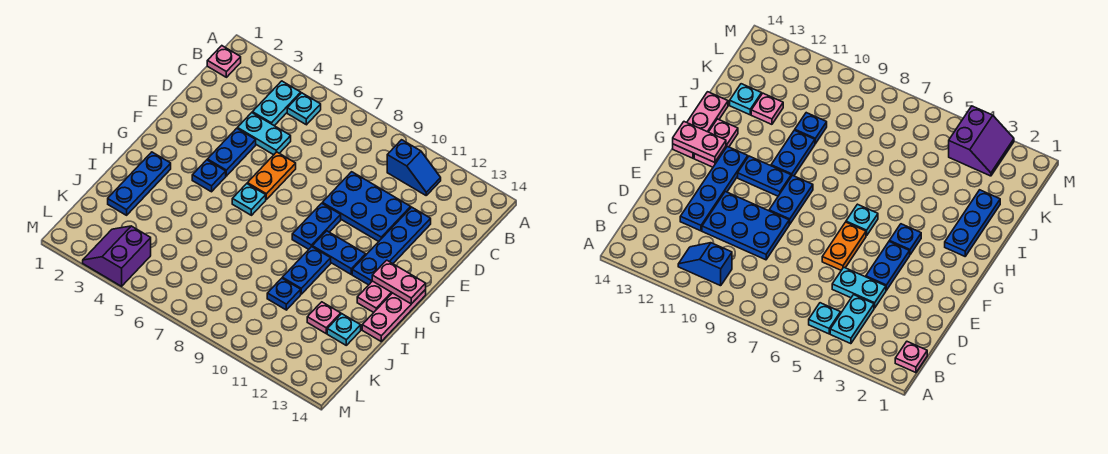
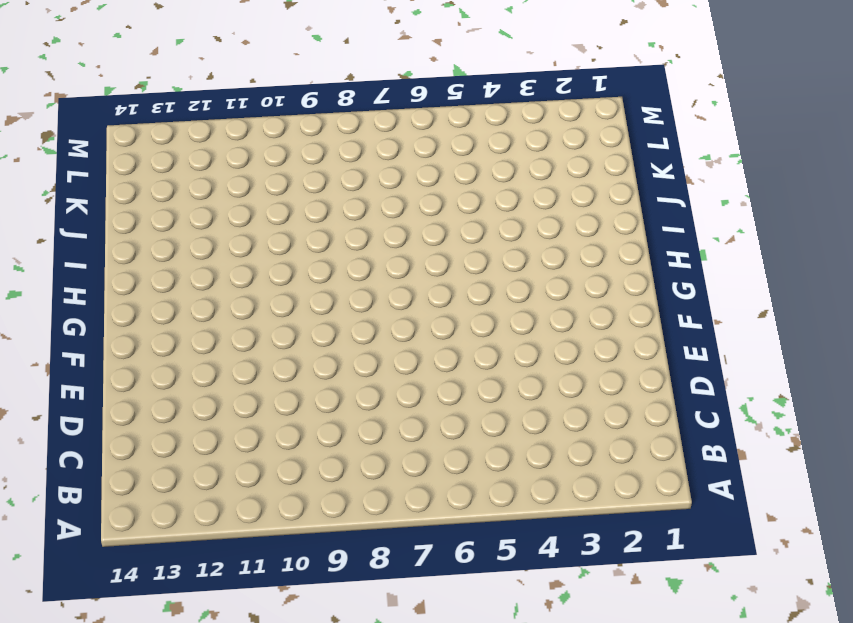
none -> pink 1x1 plate [207,46,241,77]
none -> cyan 1x2 plate [252,81,301,126]
none -> cyan 1x1 plate [287,93,321,125]

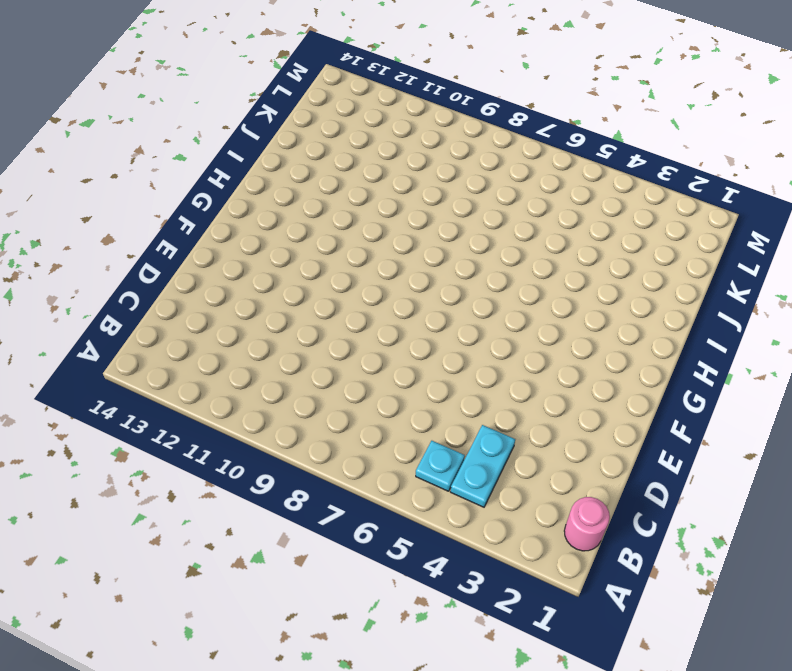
pink 1x1 round brick [564,497,610,551] -> pink 1x1 plate [207,46,241,77]
none -> blue 1x2 slope [387,140,441,195]
none -> cyan 1x2 plate [237,113,291,155]
none -> blue 2x3 plate [322,172,411,242]

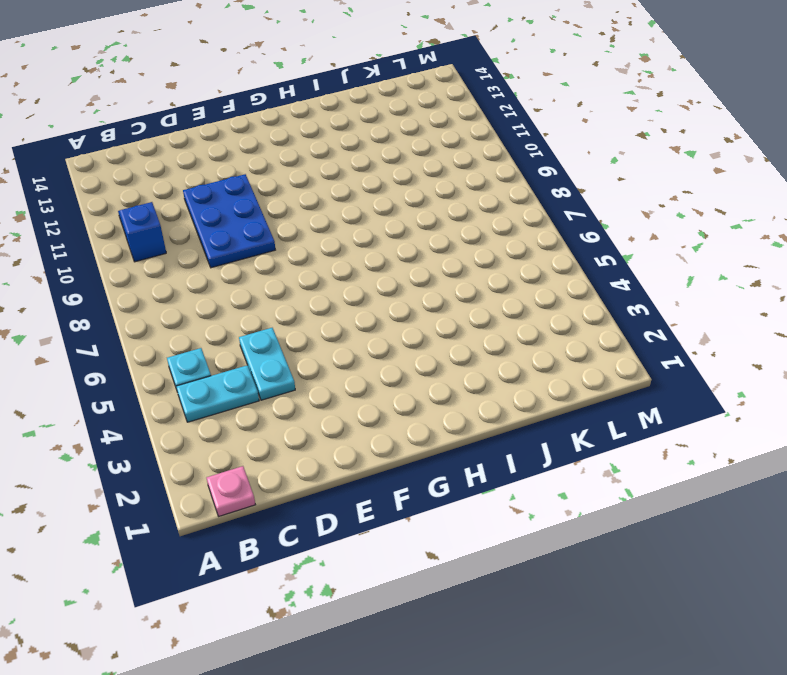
none -> blue 1x4 plate [352,207,431,285]
none -> blue 1x2 plate [207,128,256,176]
none -> orange 1x2 plate [247,152,296,199]

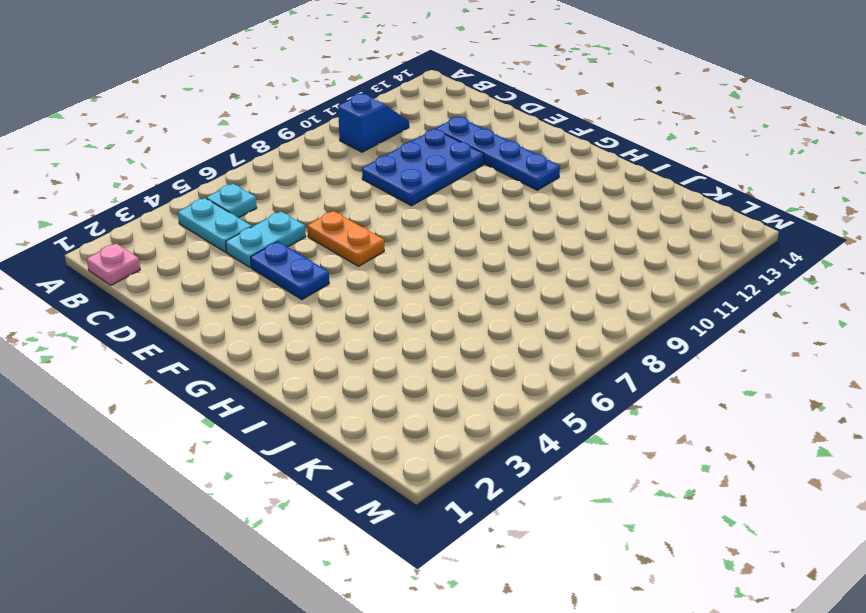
none -> blue 1x2 plate [292,203,341,249]
none -> blue 1x1 plate [192,160,226,192]
none -> cyan 1x1 plate [232,184,266,215]

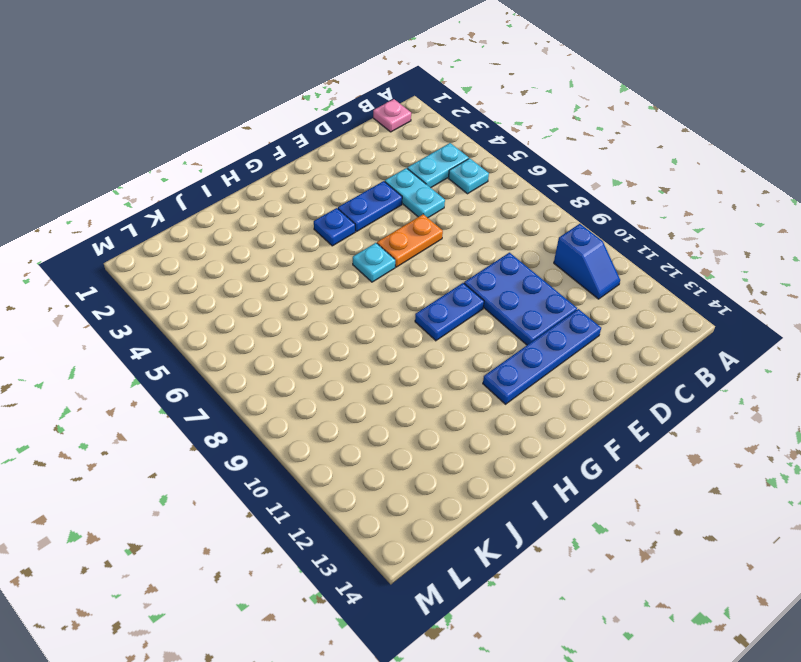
none -> blue 1x2 plate [312,231,366,274]
none -> pink 1x2 plate [357,281,392,312]
none -> pink 1x3 plate [362,289,426,341]

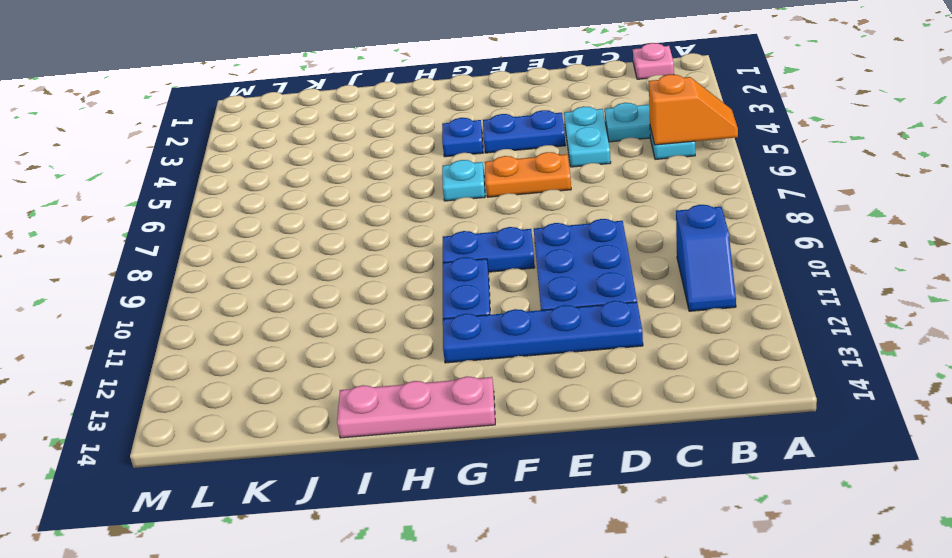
orange 1x2 slope [649,74,738,145] -> none
none -> pink 1x2 plate [357,281,392,312]
none -> blue 1x3 plate [108,152,171,215]
none -> blue 1x2 plate [283,247,331,294]

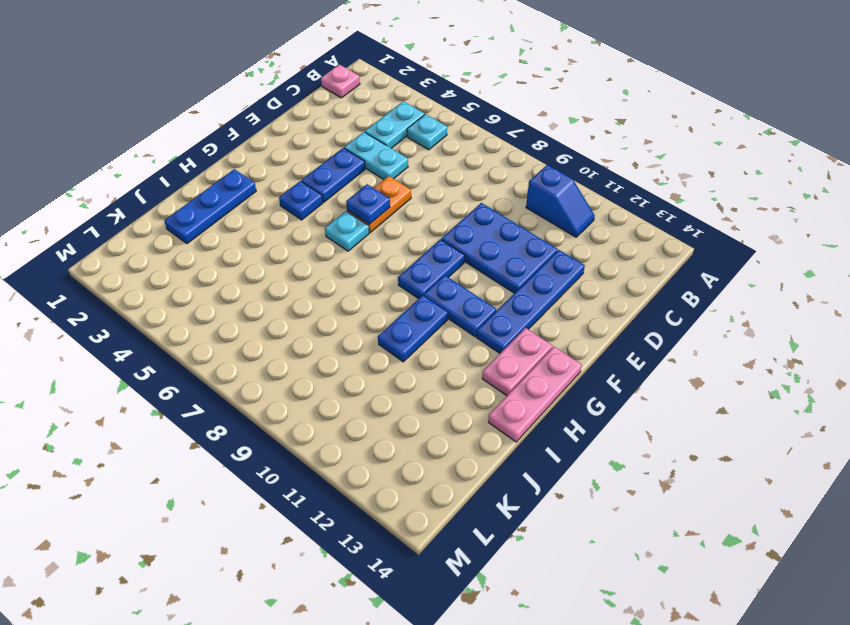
blue 1x1 plate [346,184,390,224] -> blue 1x1 plate moved to [267,278,301,310]
none -> pink 1x1 plate [307,302,341,333]
none -> cyan 1x1 plate [327,314,361,345]
none -> purple 2x2 slope [83,226,151,286]

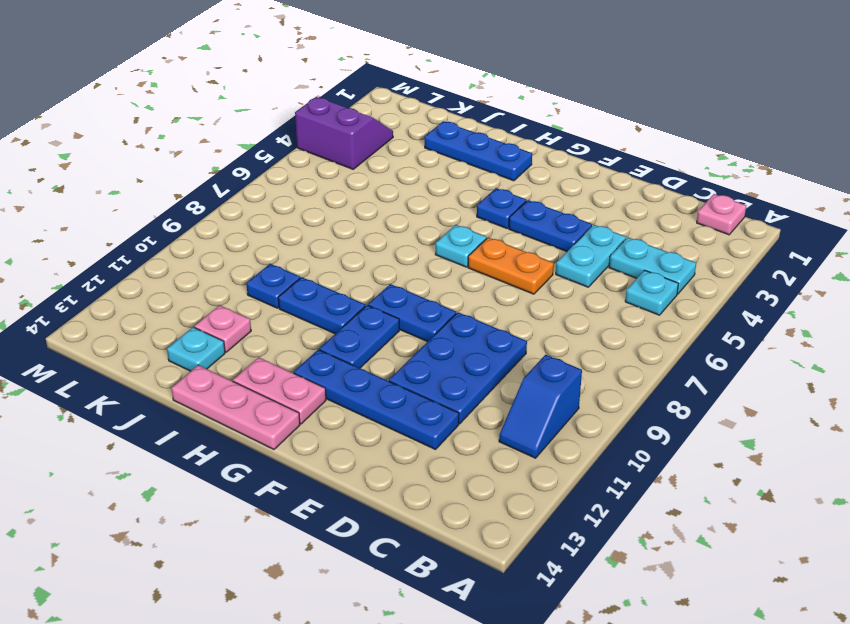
none -> pink 1x2 plate [372,260,426,304]

